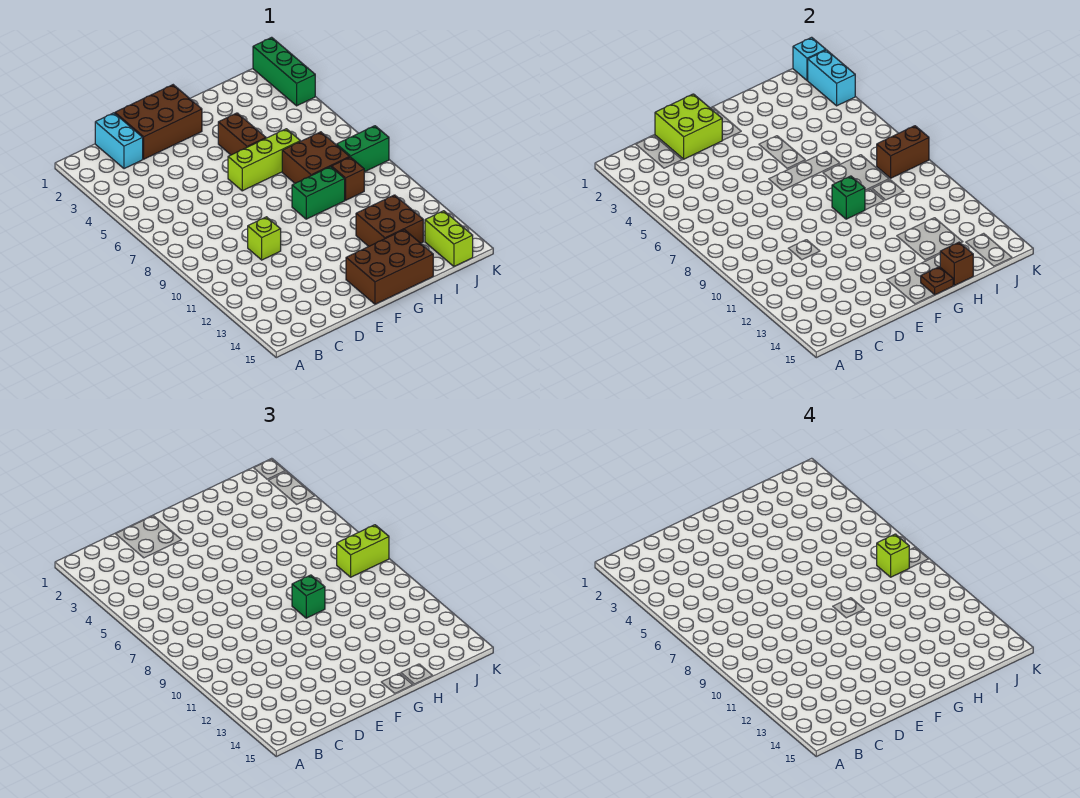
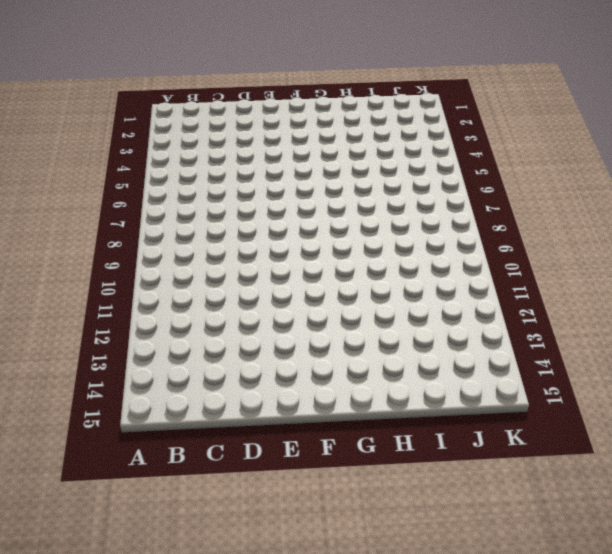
none -> cyan 1x2 brick [95,113,143,169]
none -> brown 2x3 brick [115,85,202,159]
none -> lime 1x1 brick [248,217,281,260]

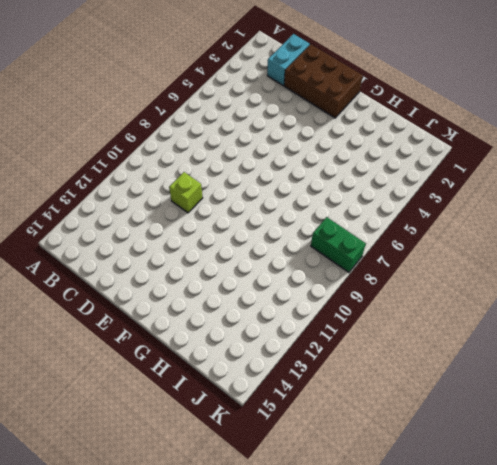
none -> lime 1x3 brick [228,129,300,191]
none -> brown 2x3 brick [346,230,433,304]
none -> brown 1x2 brick [218,113,266,155]

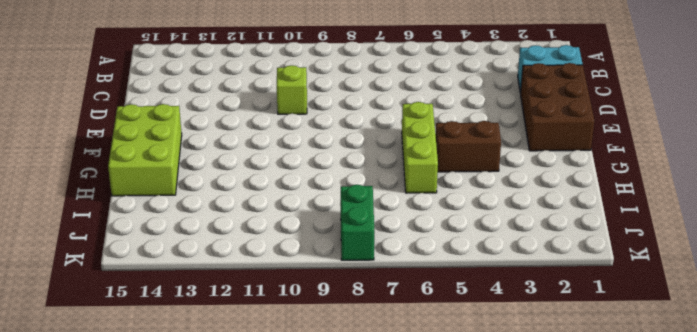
lime 2x3 brick [108,104,182,196] -> brown 2x3 brick [346,230,433,304]
none -> green 1x2 brick [292,167,345,219]
none -> brown 2x2 brick [282,132,349,183]
none -> brown 2x2 brick [356,195,423,246]

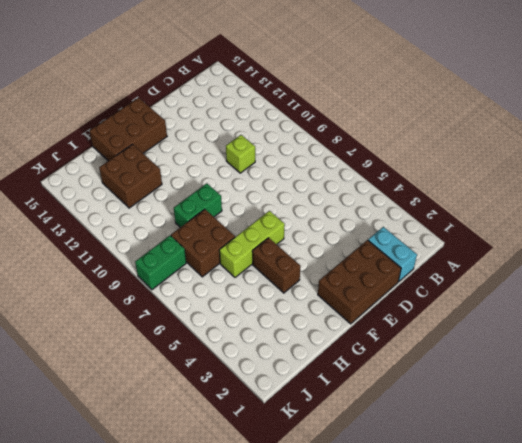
none -> brown 1x1 brick [332,157,364,200]
none -> lime 1x2 brick [425,211,473,266]
none -> green 1x3 brick [253,37,315,106]

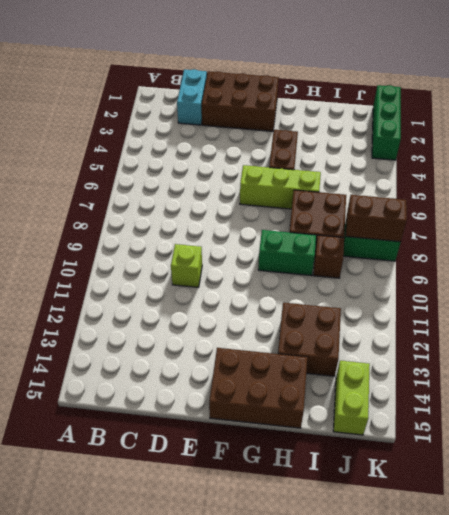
none -> lime 2x2 brick [655,94,722,159]
none -> green 1x1 brick [832,176,865,219]
none -> brown 1x1 plate [921,267,953,295]

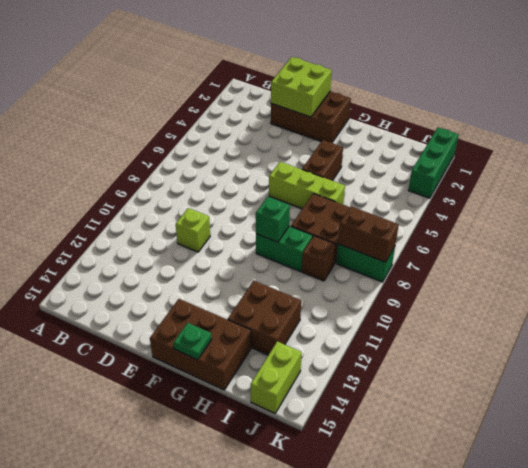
green 1x1 plate [173,323,212,360] -> brown 1x1 plate [921,267,953,295]
none -> cyan 1x2 brick [95,113,143,169]
none -> brown 1x1 brick [940,242,973,285]
none -> cyan 1x1 brick [793,37,826,80]

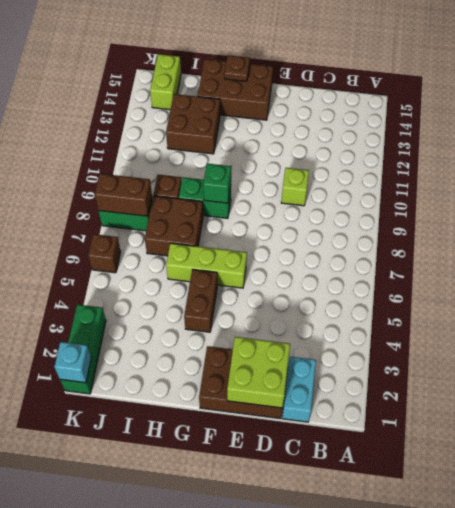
brown 1x1 brick [88,234,121,273] -> brown 1x1 brick moved to [940,242,973,285]
none -> cyan 1x2 brick [807,50,855,106]
none -> green 1x1 brick [292,575,325,618]
none -> lime 1x2 brick [337,525,389,577]

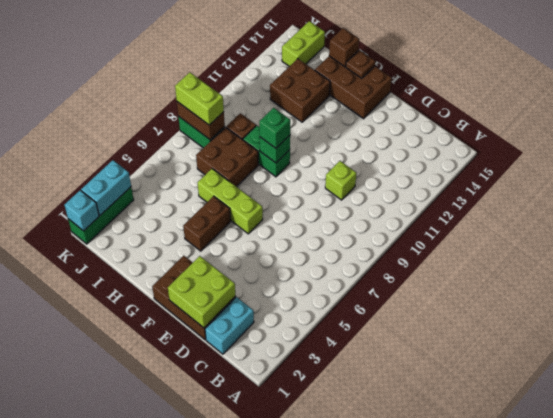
none -> lime 1x1 brick [877,534,909,577]

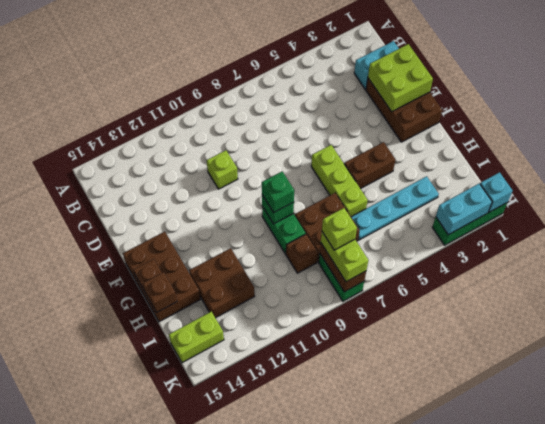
cyan 1x4 plate [352,176,439,240] -> none

